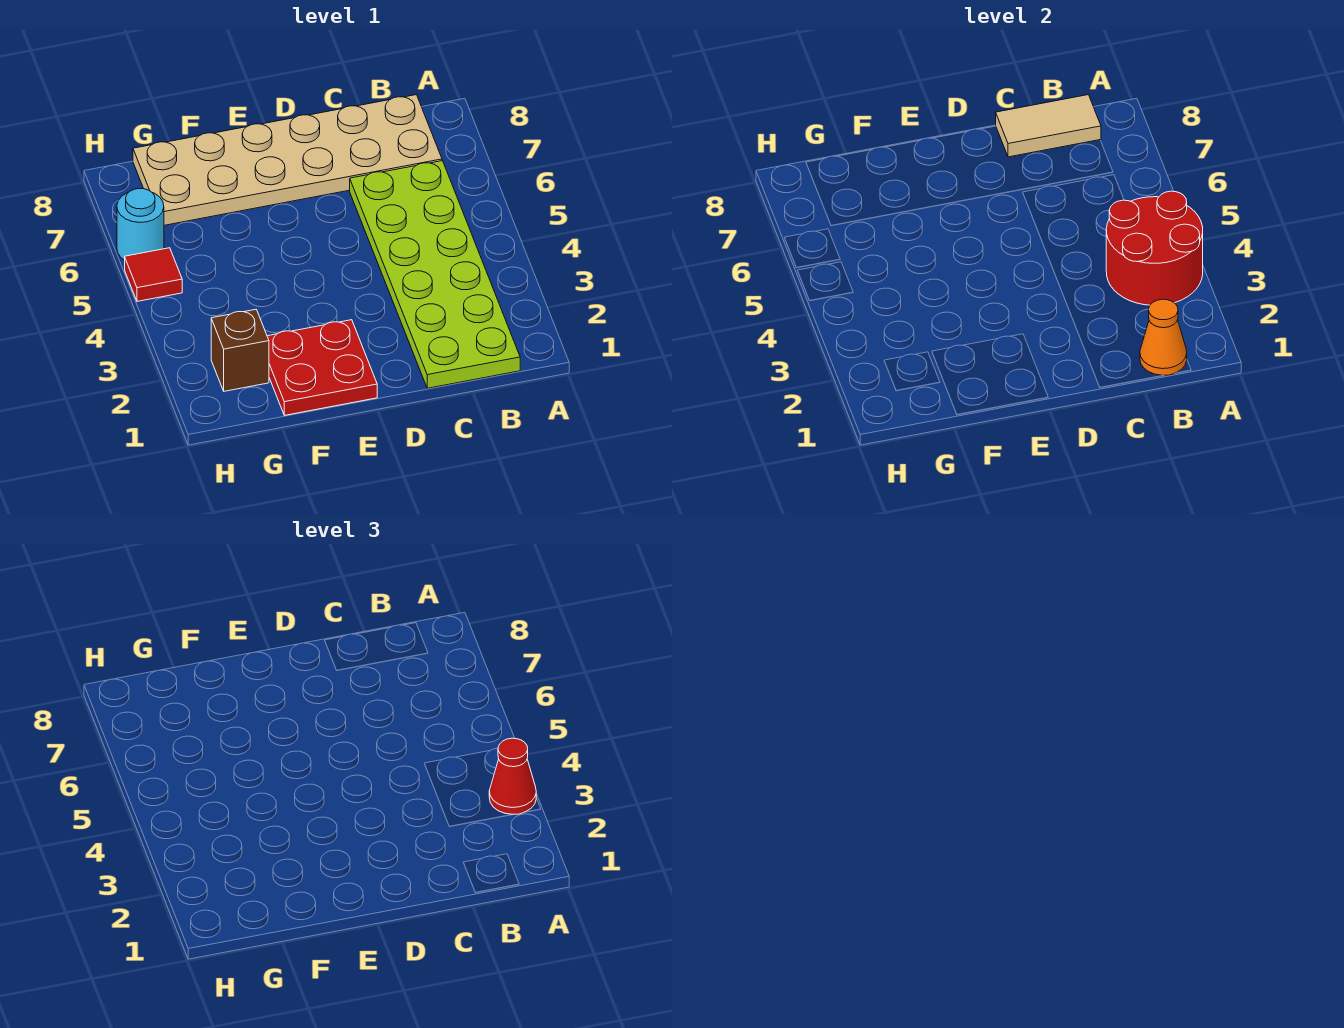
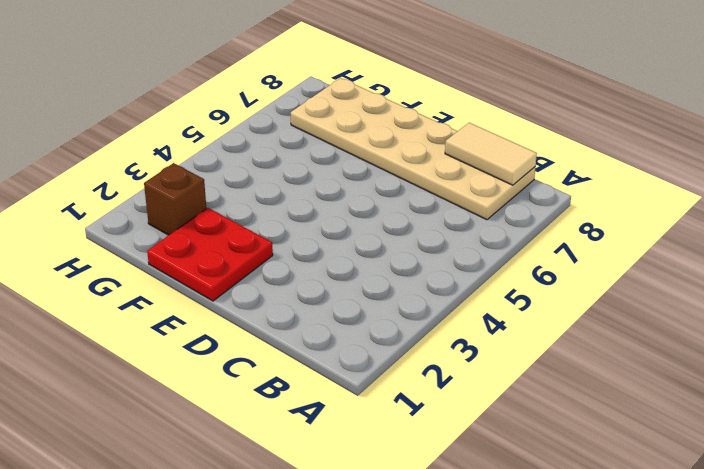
none -> lime 2x6 plate [350,161,520,388]
none -> red 1x1 tile [125,248,182,301]

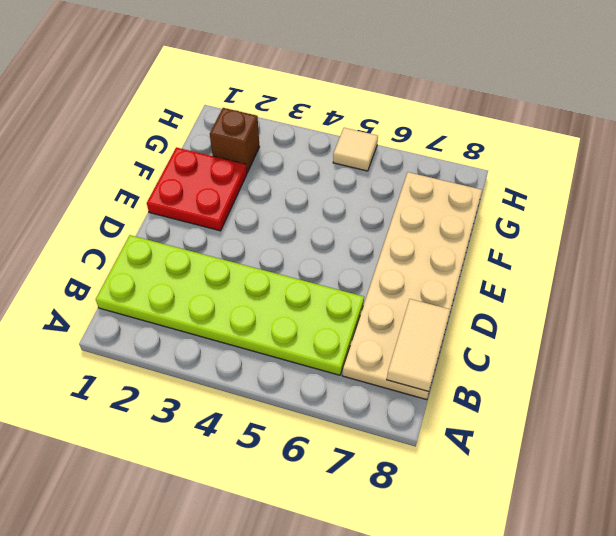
tan 1x1 tile [333,128,378,171] -> red 1x1 tile [125,248,182,301]
none -> cyan 1x1 round brick [117,189,164,260]
none -> red 2x2 round brick [1106,191,1203,305]

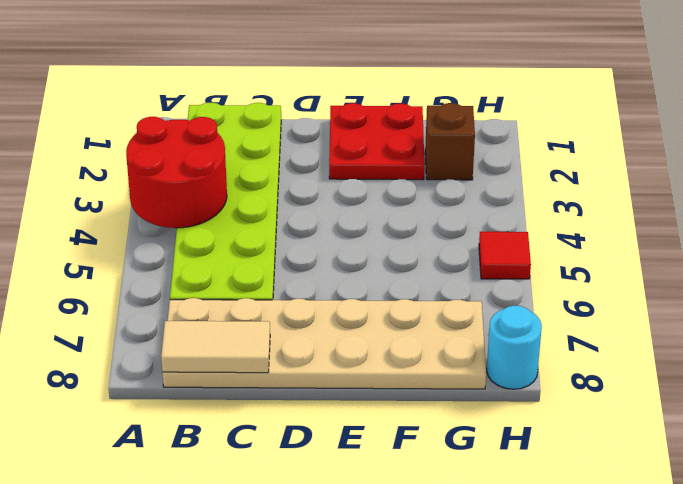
cyan 1x1 round brick [487,306,542,389] -> cyan 1x1 round brick moved to [117,189,164,260]
none -> orange 1x1 cone [1140,299,1187,376]
none -> red 1x1 cone [489,738,536,814]

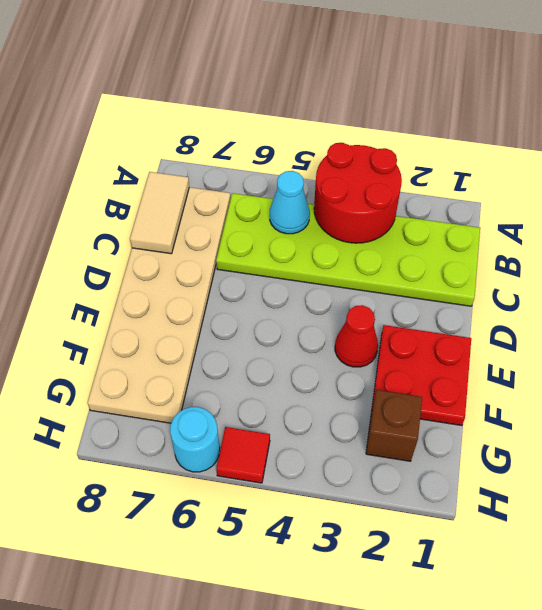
cyan 1x1 cone [270,171,310,234] -> none
red 1x1 cone [335,305,378,367] -> red 1x1 cone moved to [489,738,536,814]
none -> orange 1x1 cone [1140,299,1187,376]

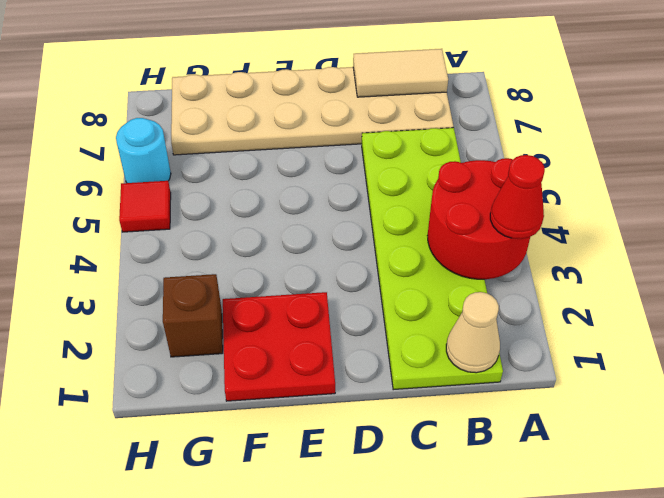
tan 1x1 cone [446,292,500,373] -> orange 1x1 cone [1140,299,1187,376]

